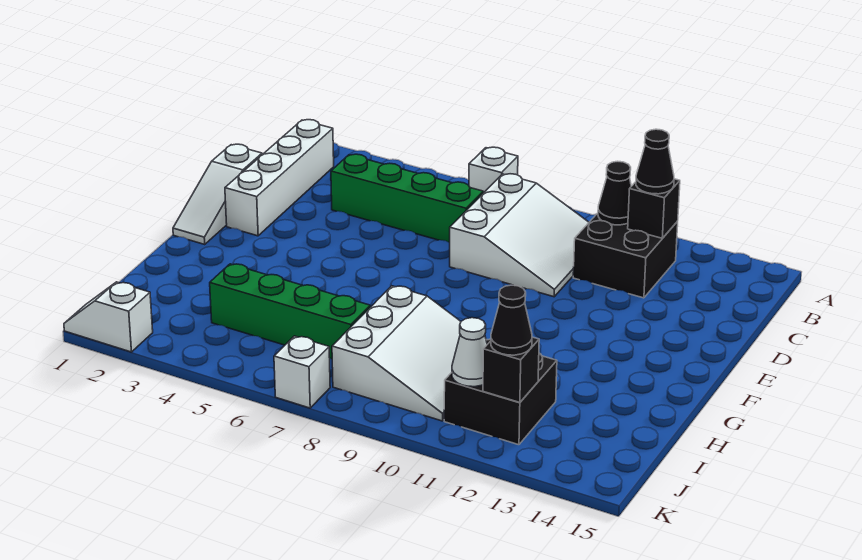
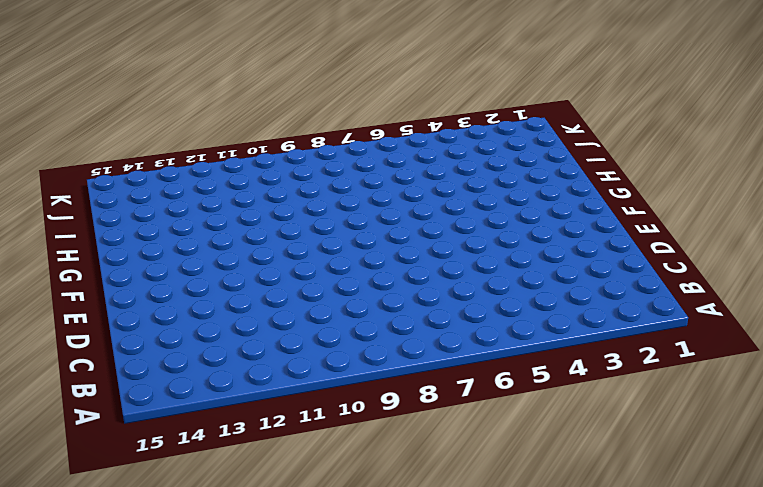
none -> white 1x1 brick [469,147,518,193]
none -> white 1x4 brick [225,120,334,236]
none -> white 3x3 slope [450,174,589,297]

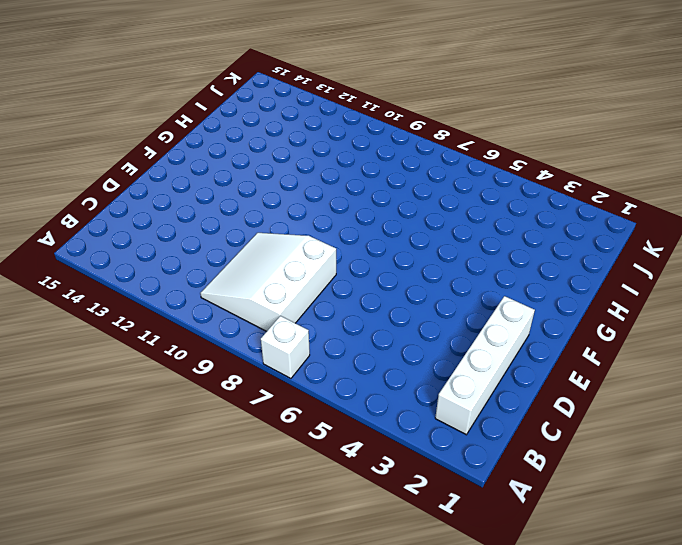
none -> black 2x2 brick [573,213,678,298]
none -> green 1x4 brick [331,154,483,243]
none -> white 1x3 slope [173,144,262,244]

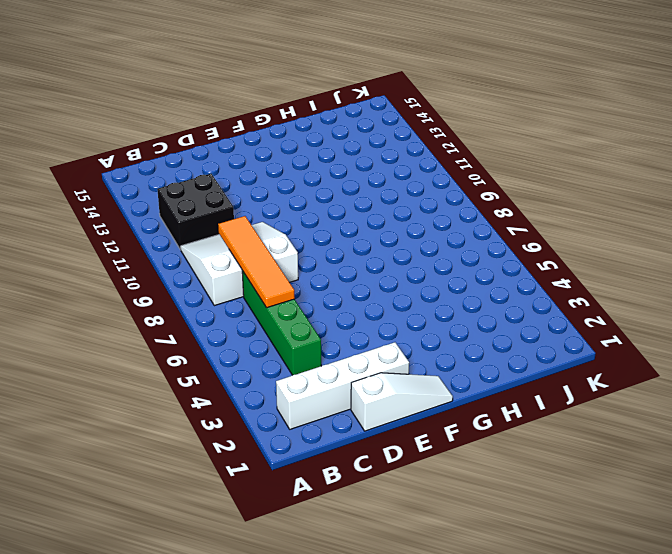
orange 1x4 tile [218,216,295,308] -> none
none -> white 1x1 brick [469,147,518,193]
none -> white 3x3 slope [332,286,461,421]
none -> green 1x4 brick [210,264,370,359]

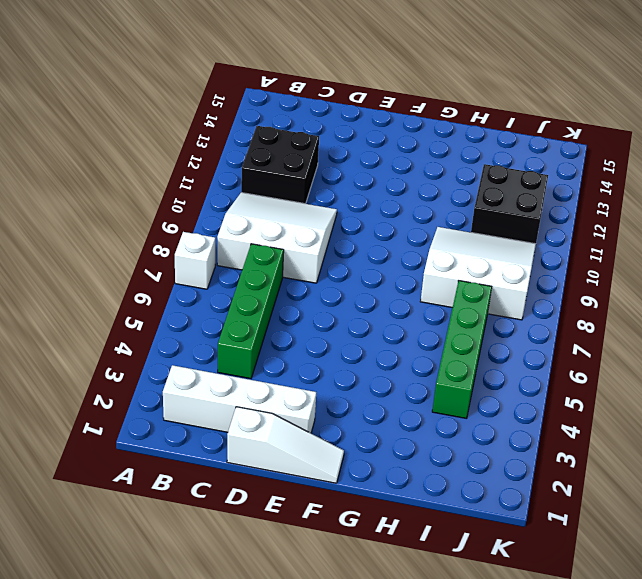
none -> white 1x2 slope [64,282,153,352]
none -> white 1x1 brick [274,336,330,408]
none -> black 1x1 cone [598,161,631,225]

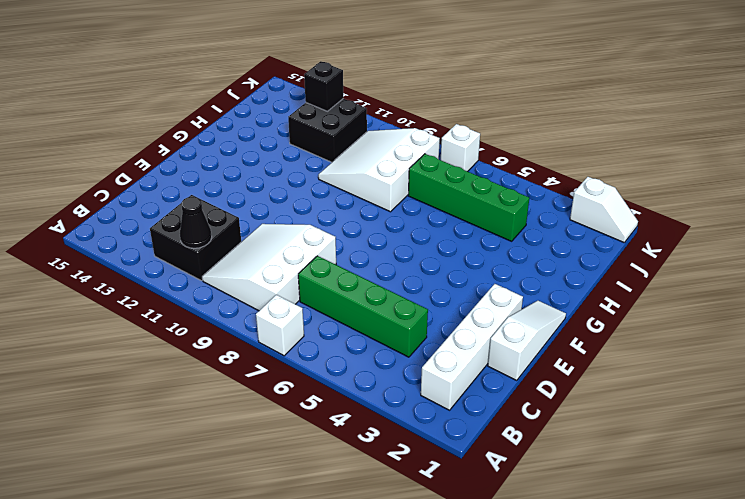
none -> black 1x1 brick [628,179,680,238]
none -> white 1x1 cone [452,318,487,387]
none -> black 1x1 cone [636,129,674,194]

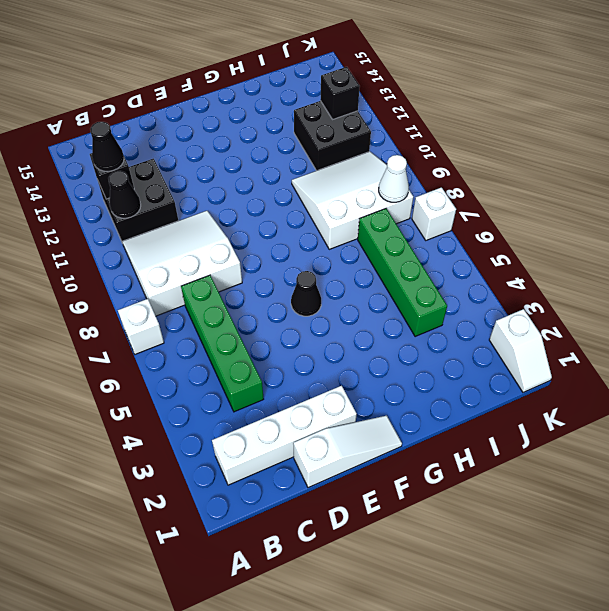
black 1x1 cone [291,271,321,316] -> black 1x1 cone moved to [491,285,532,355]
white 1x1 cone [379,155,409,202] -> white 1x1 cone moved to [452,318,487,387]

